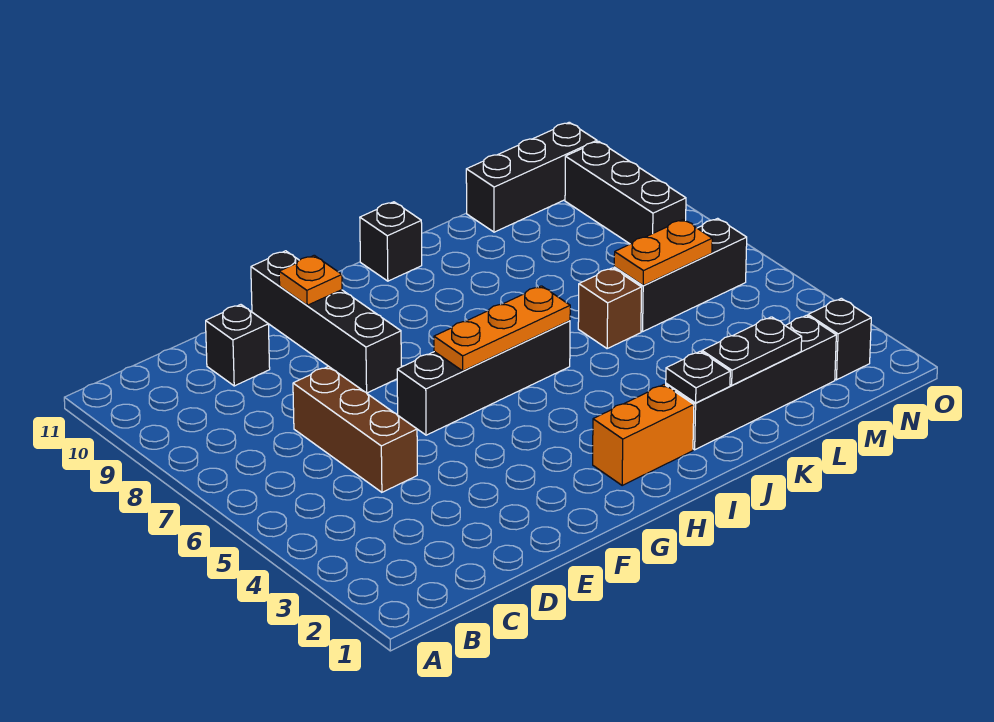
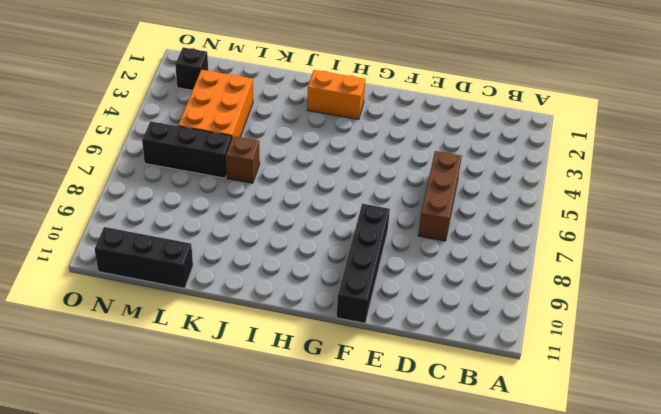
orange 2x3 brick [178,70,253,137] -> none
none -> black 1x1 brick [206,305,270,386]
none -> black 1x4 brick [397,321,570,435]
none -> black 1x1 brick [360,202,422,281]

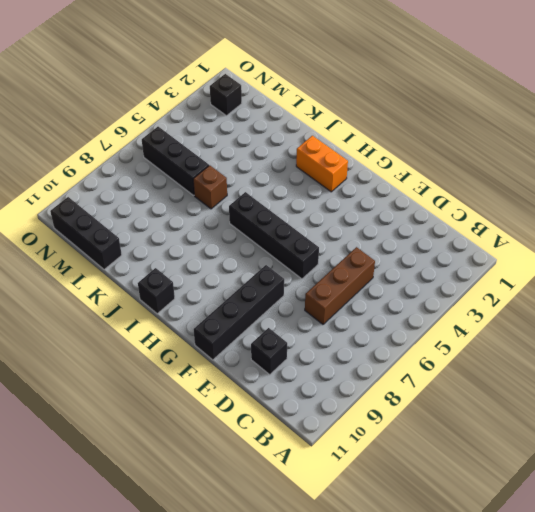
none -> black 1x4 brick [666,315,836,450]
none -> black 1x3 brick [565,141,686,244]
none -> orange 1x1 plate [279,255,342,305]

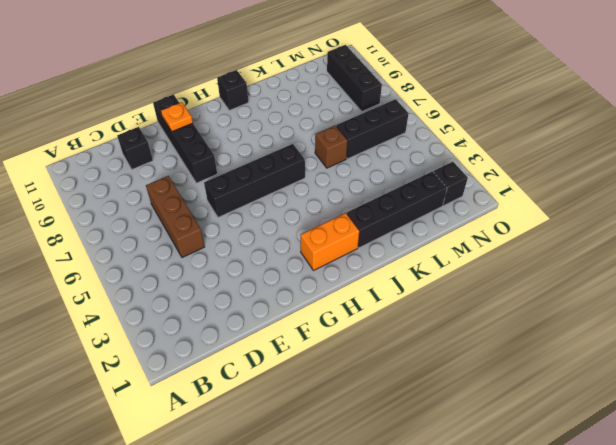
none -> black 1x3 brick [466,122,597,232]
none -> orange 1x3 plate [434,286,570,371]
none -> black 1x1 plate [666,351,730,403]

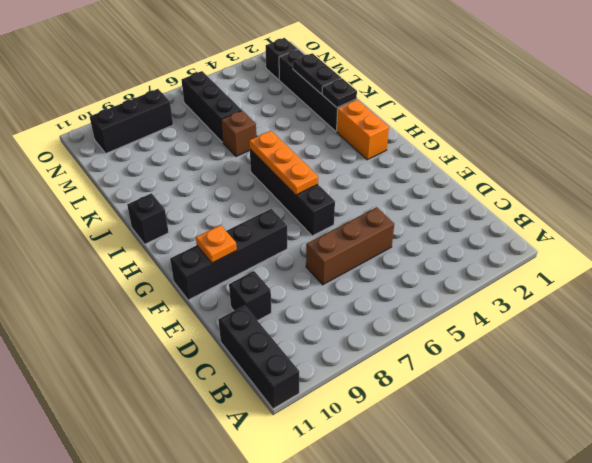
black 1x3 brick [218,305,299,409] -> black 1x3 brick moved to [466,122,597,232]
none -> orange 1x2 plate [614,220,712,285]

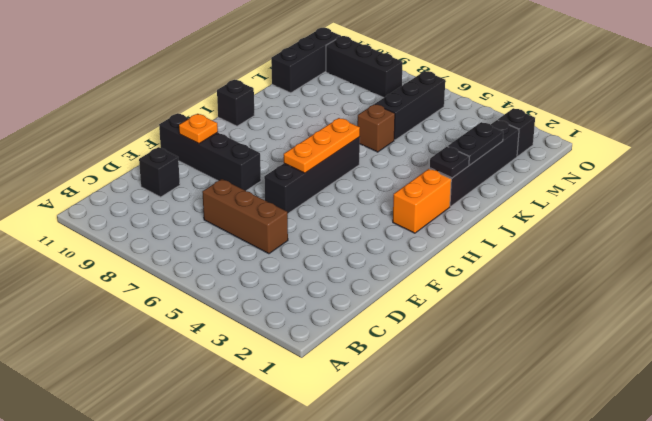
none -> orange 1x2 plate [614,220,712,285]

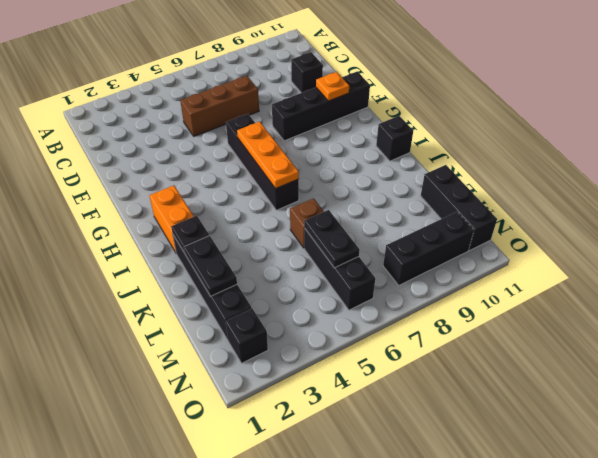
black 1x2 plate [304,210,360,268] -> orange 1x2 plate [614,220,712,285]

